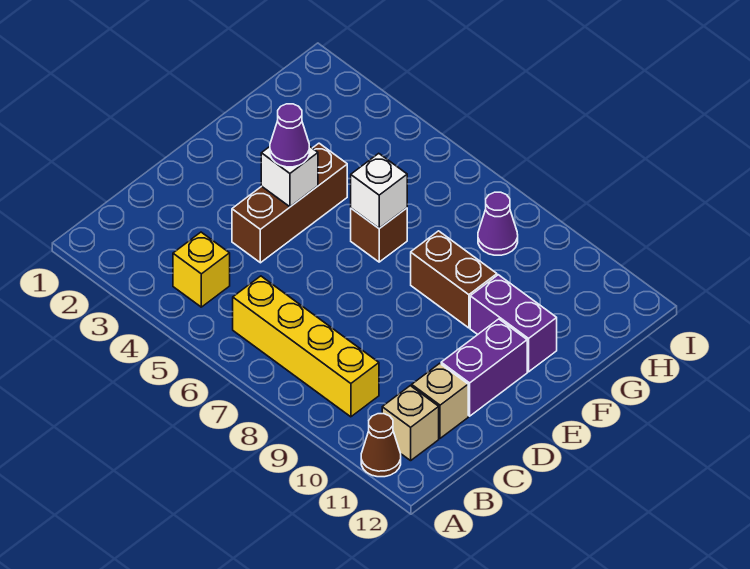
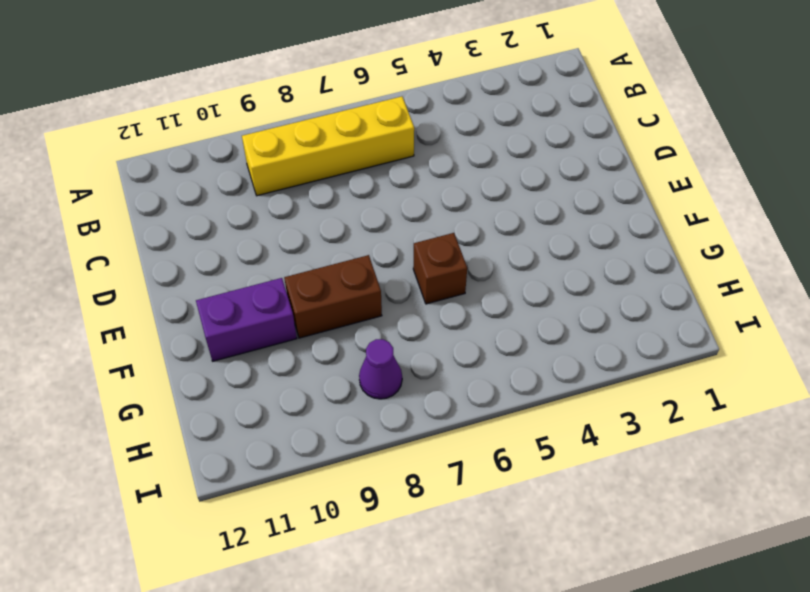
none -> brown 1x1 cone [361,414,401,477]
none -> yellow 1x1 brick [173,232,230,307]
none -> tan 1x1 brick [382,386,439,461]

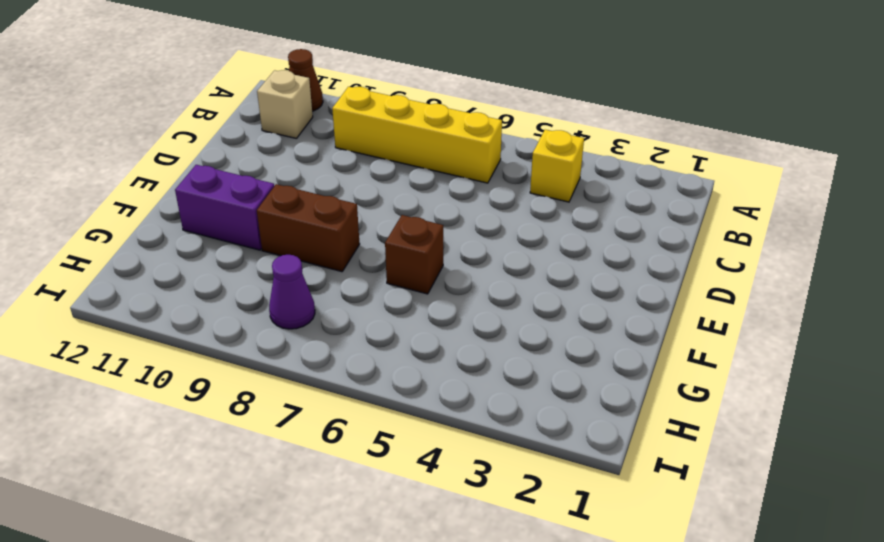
none -> tan 1x1 brick [412,363,468,438]
none -> brown 1x3 brick [232,143,347,263]
none -> purple 1x2 brick [441,319,527,416]

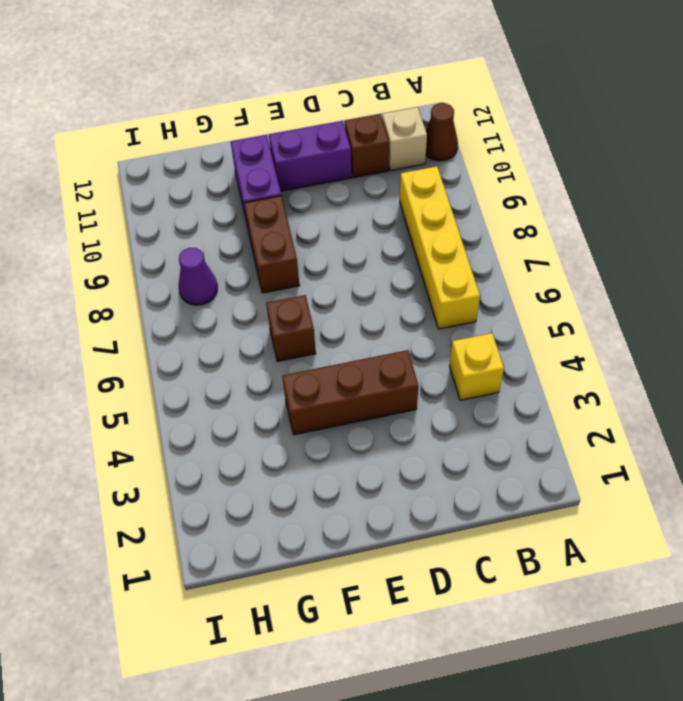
brown 1x1 brick [345,114,389,178] -> tan 1x1 brick [412,363,468,438]
none -> white 1x1 brick [261,146,318,207]
none -> white 1x1 brick [351,153,407,228]
none -> purple 1x1 cone [270,104,309,167]

